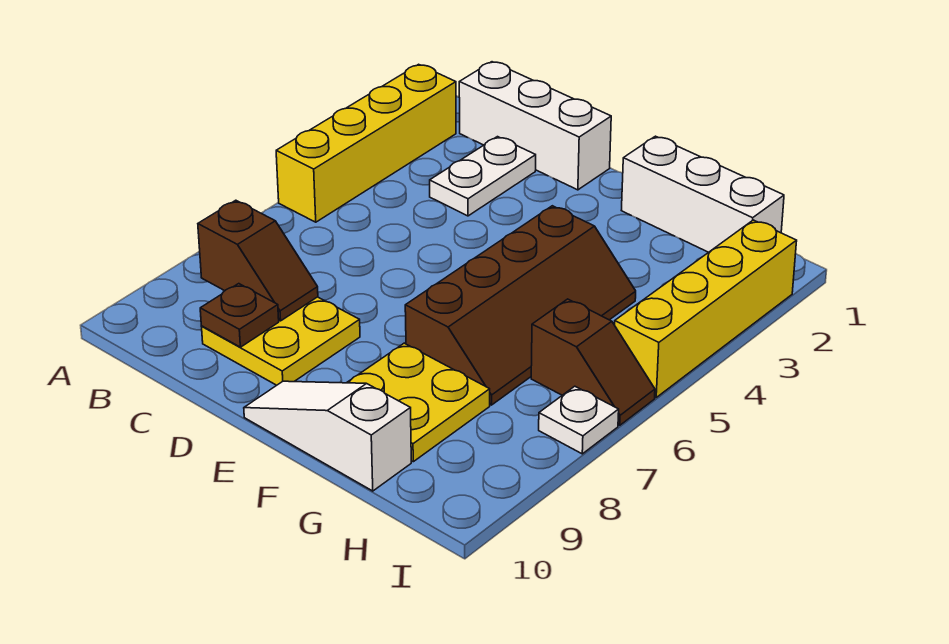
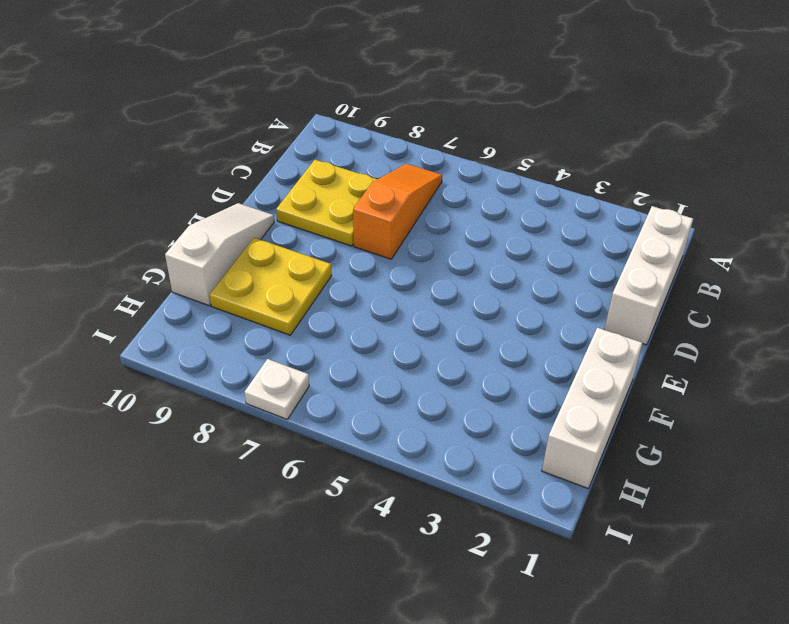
orange 1x3 slope [353,164,442,259] -> none
none -> yellow 1x4 brick [276,64,456,222]
none -> white 1x2 plate [430,137,536,216]
none -> brown 2x4 slope [405,206,636,405]

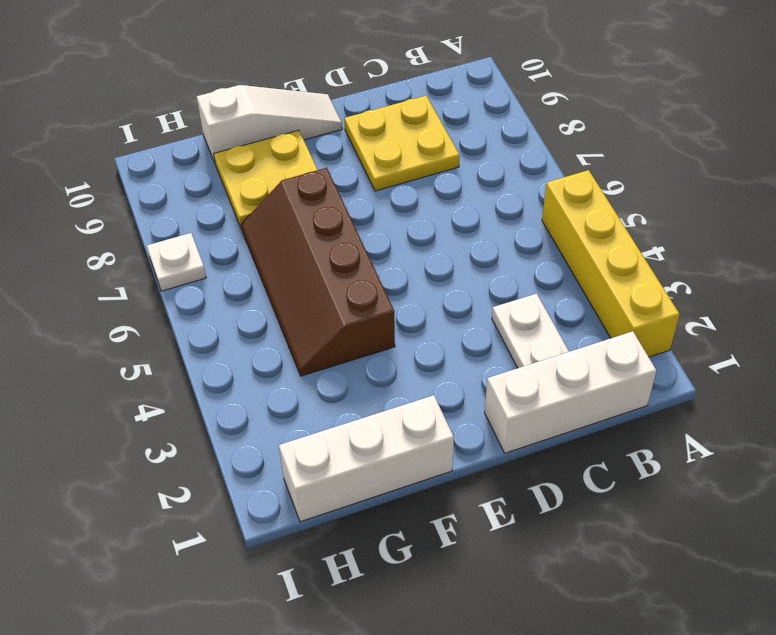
none -> brown 1x2 slope [531,299,655,425]
none -> yellow 1x4 brick [615,220,797,397]
none -> brown 1x2 slope [198,200,318,321]

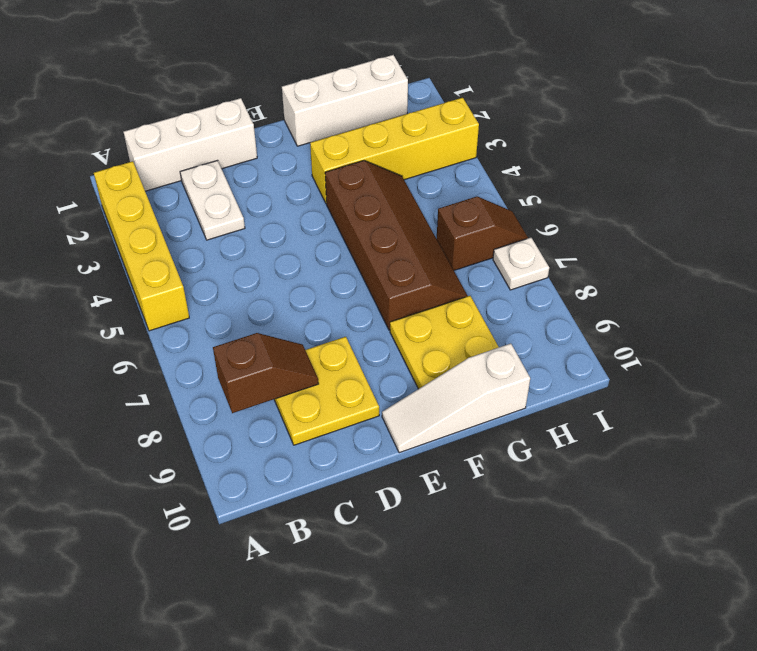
yellow 1x4 brick [310,98,479,204] -> yellow 1x4 brick turned to [615,220,797,397]
none -> brown 1x1 plate [200,284,279,347]

